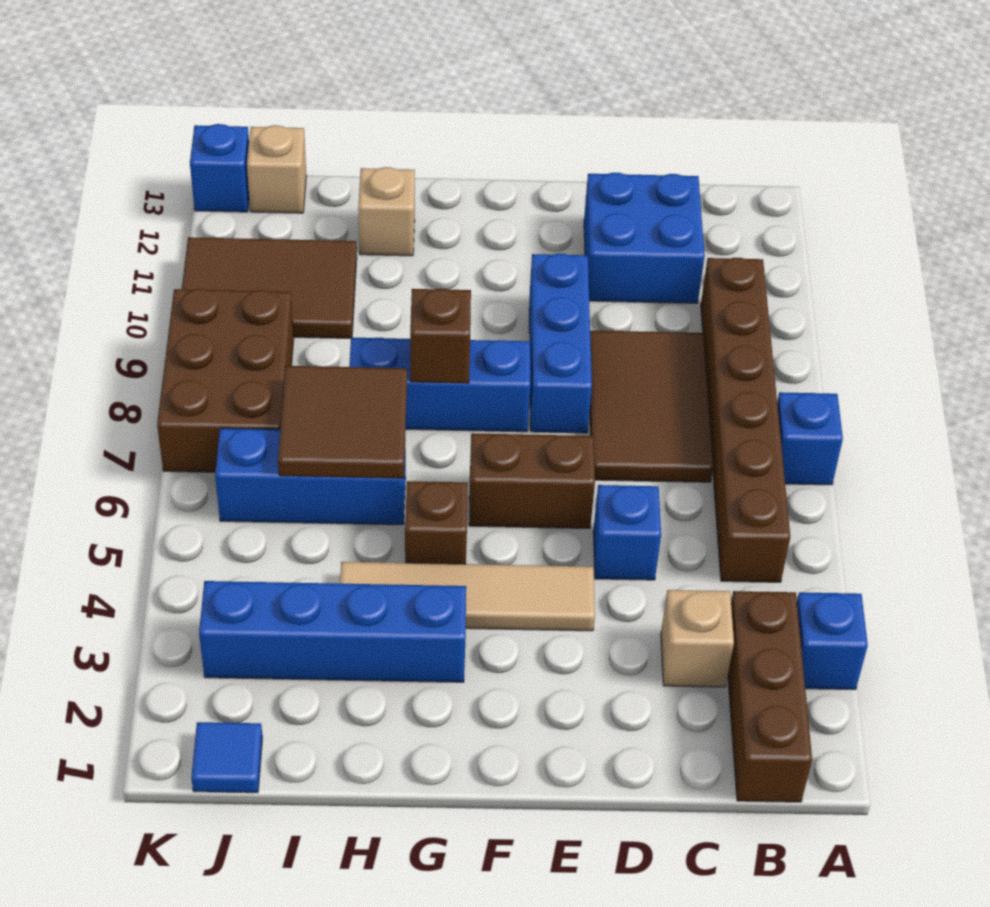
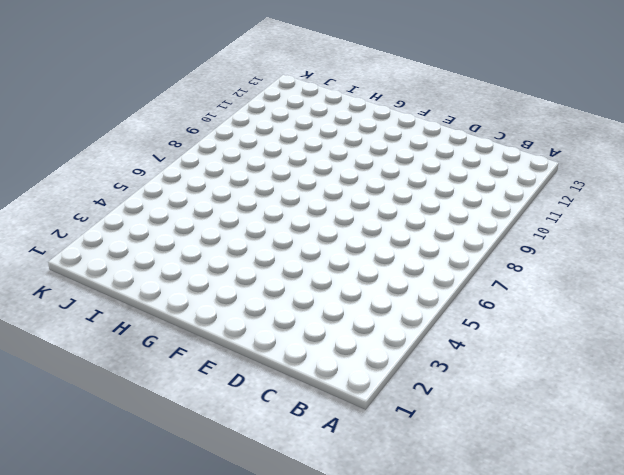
none -> blue 1x1 brick [797,592,868,690]
none -> blue 1x1 brick [777,392,843,485]
none -> brown 1x3 brick [728,591,812,802]

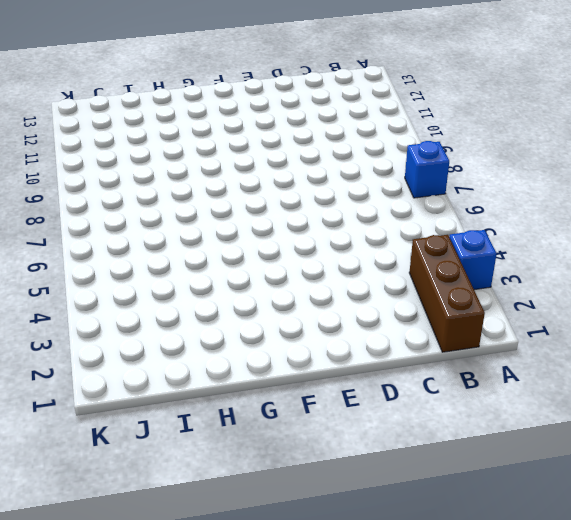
none -> brown 1x6 brick [701,258,790,582]
none -> tan 1x1 brick [661,590,734,687]
none -> brown 2x3 tile [590,330,713,482]

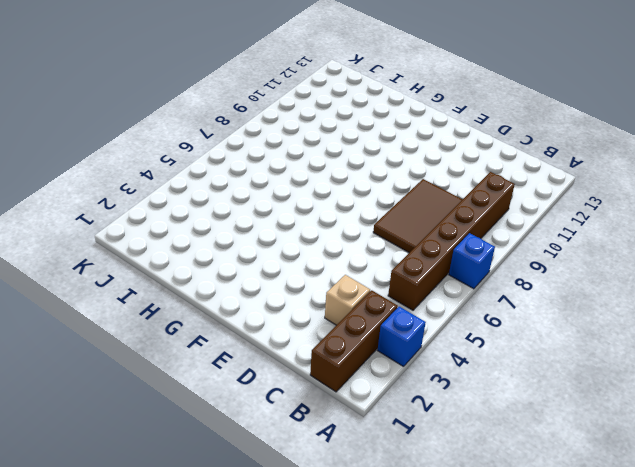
none -> blue 2x2 brick [584,173,705,303]
none -> blue 1x1 brick [593,485,661,580]
none -> tan 1x4 tile [340,562,595,631]

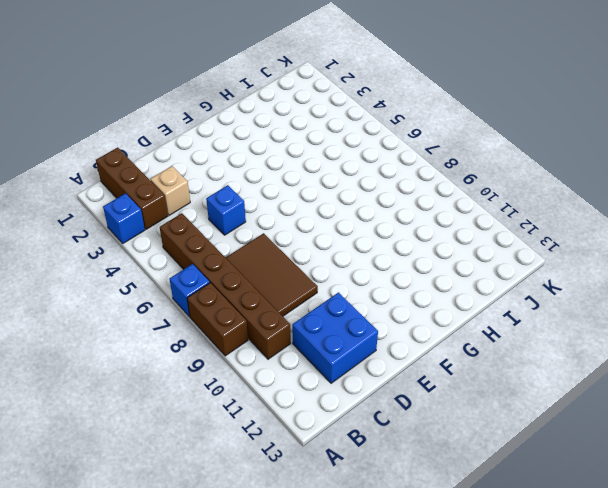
brown 1x2 brick [187,283,248,356] -> brown 1x2 brick turned to [469,433,595,528]
none -> tan 1x4 tile [340,562,595,631]
none -> blue 1x3 brick [529,254,592,433]
none -> blue 1x3 brick [349,338,530,432]

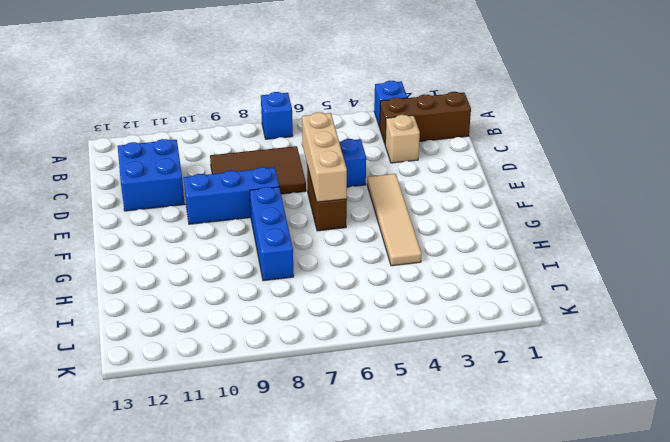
tan 1x3 brick [302,112,347,202] -> none
none -> brown 1x6 brick [701,258,790,582]
none -> blue 1x4 brick [199,581,466,682]
none -> brown 1x1 brick [405,481,468,564]

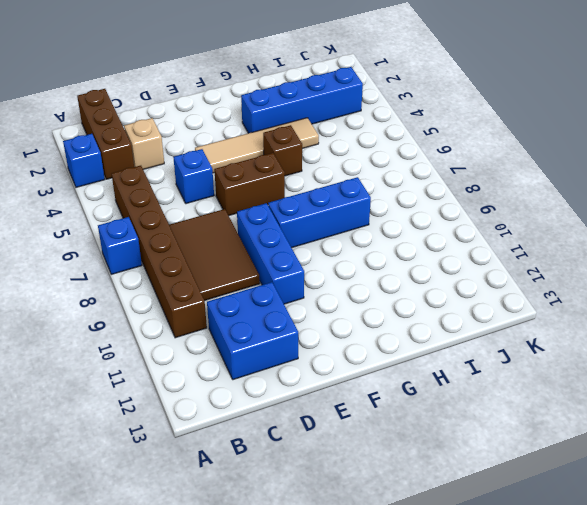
none -> blue 1x3 brick [215,428,406,525]
none -> tan 1x1 brick [358,167,415,256]
none -> brown 2x3 tile [182,237,357,338]

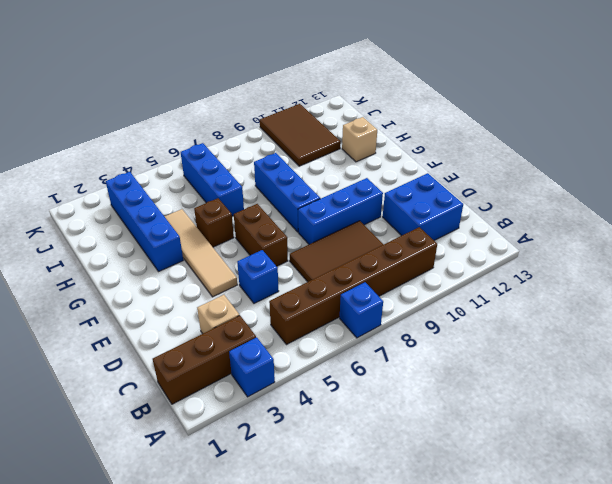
none -> blue 1x1 tile [191,722,263,793]
none -> brown 2x3 brick [157,289,294,472]
none -> tan 1x1 brick [247,125,306,213]

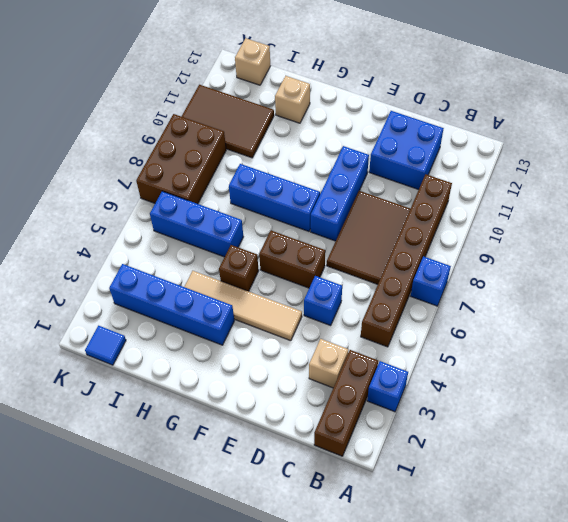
none -> blue 1x1 brick [190,124,249,212]
none -> brown 1x1 brick [410,289,471,383]
none -> brown 2x2 tile [278,366,407,478]

